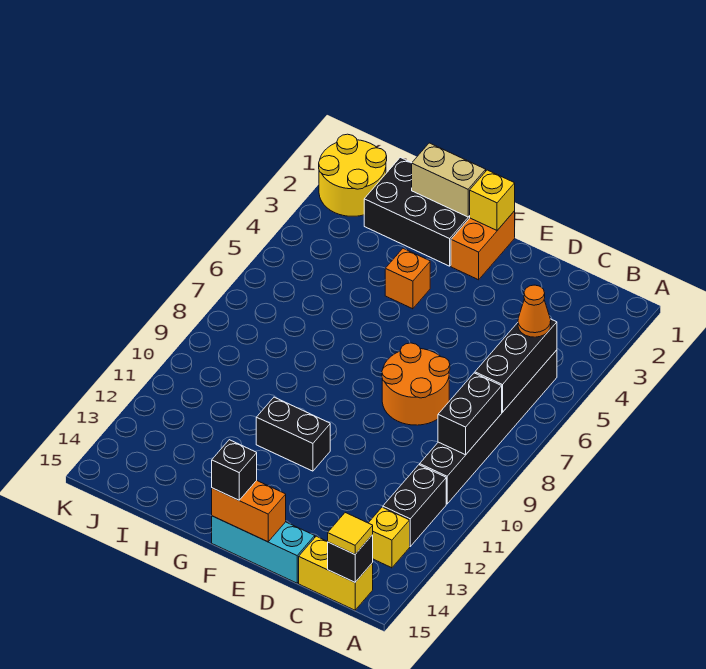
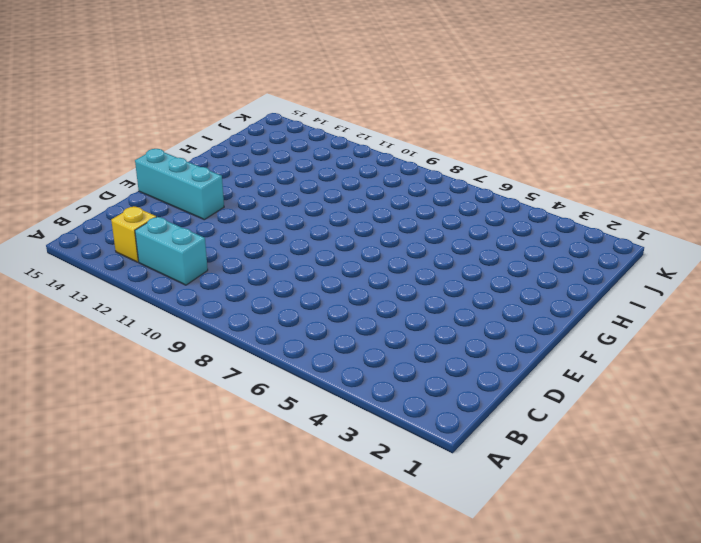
cyan 1x2 brick [135,217,208,285] -> black 1x2 brick [383,465,446,546]
cyan 1x3 brick [135,149,224,220] -> cyan 1x3 brick turned to [212,516,315,583]
none -> black 1x6 brick [420,350,557,504]
none -> yellow 1x2 brick [299,536,373,610]
none -> orange 2x2 round brick [382,343,450,425]

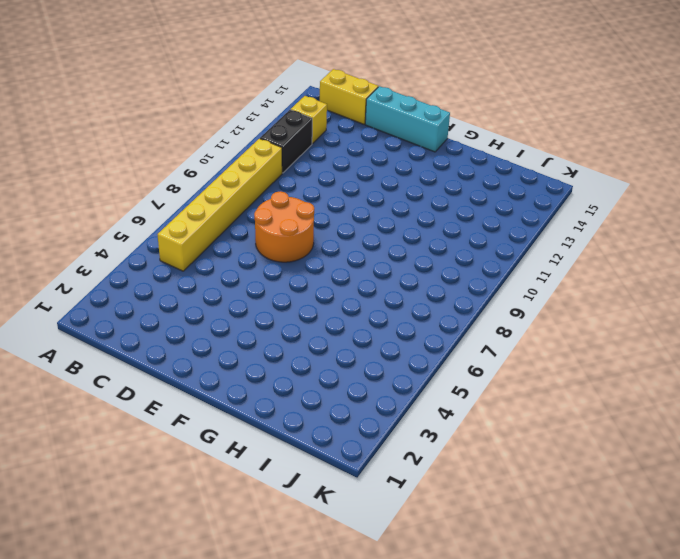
yellow 1x6 brick [157,139,282,271] -> black 1x6 brick [420,350,557,504]
none -> orange 1x2 brick [451,211,515,280]
none -> black 1x2 brick [256,397,330,471]
none -> black 2x3 brick [364,157,470,266]

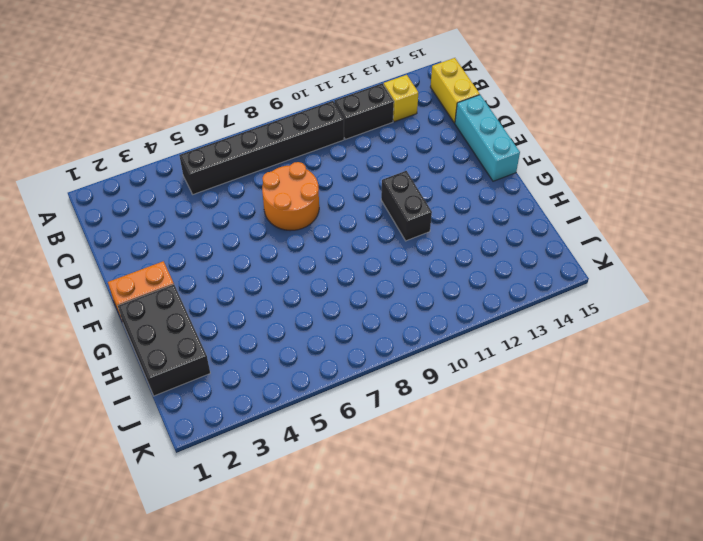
none -> orange 1x1 brick [385,248,430,309]
none -> yellow 2x2 round brick [319,134,387,216]
none -> black 1x3 brick [475,319,557,412]

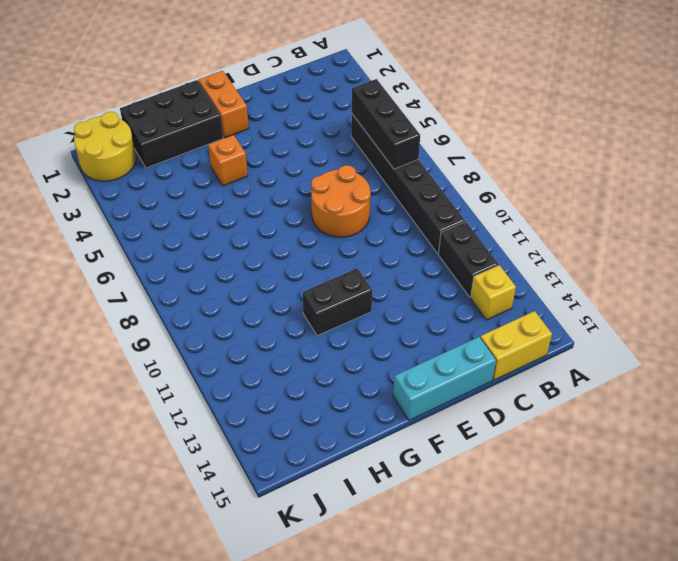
none -> black 1x2 brick [438,373,502,455]
none -> black 1x1 brick [328,535,373,582]
none -> orange 1x2 brick [212,481,286,542]

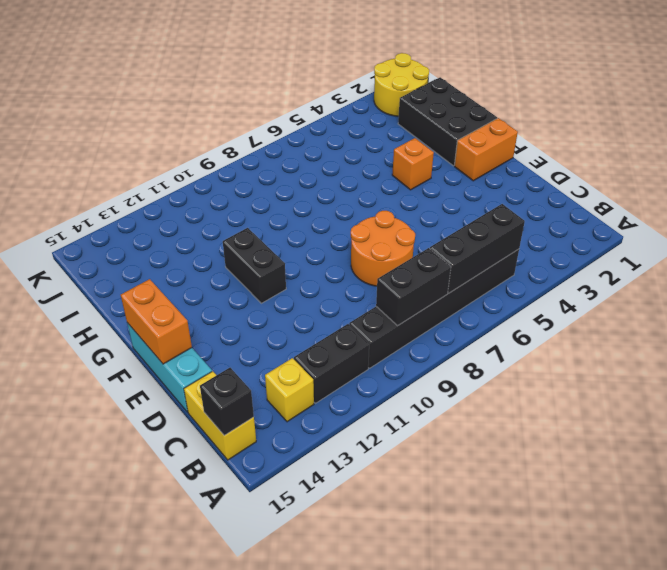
none -> yellow 1x1 brick [470,170,515,230]
none -> tan 1x2 brick [412,143,486,217]
none -> orange 1x1 cone [518,285,551,337]

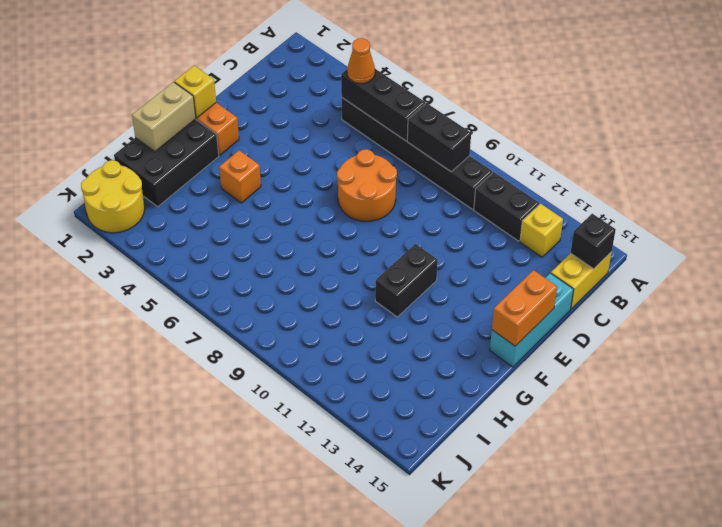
none -> yellow 1x1 tile [328,513,373,554]
none -> black 1x1 brick [212,440,257,500]

